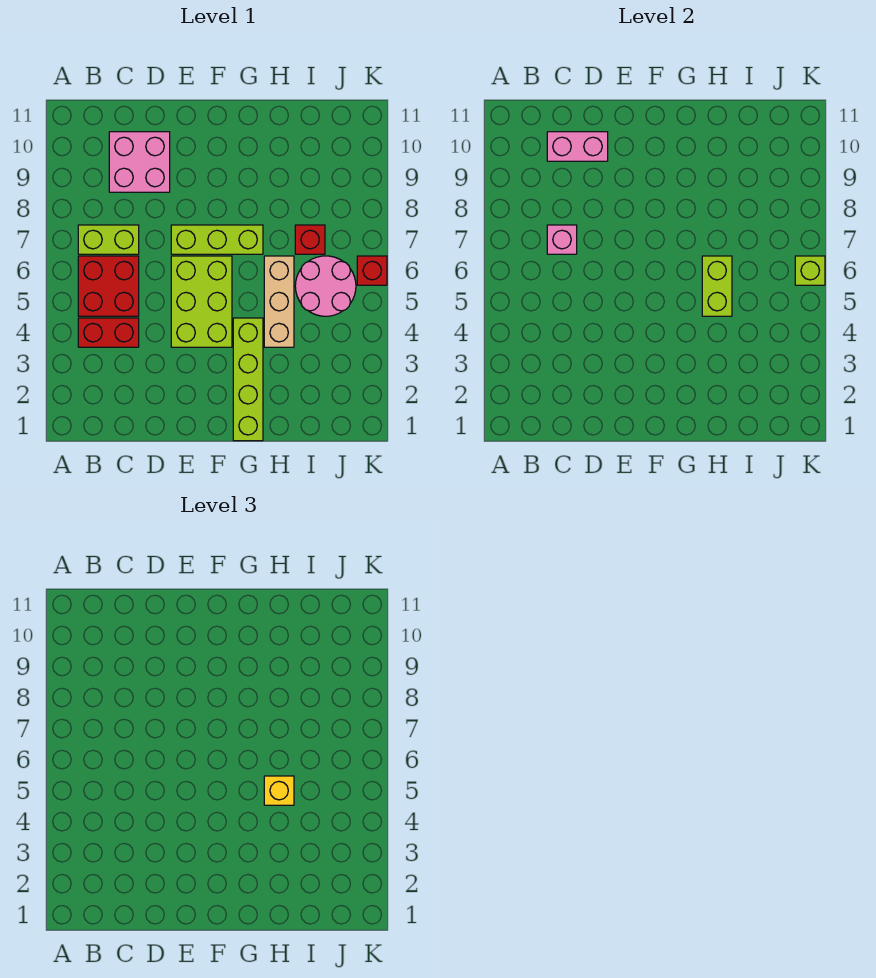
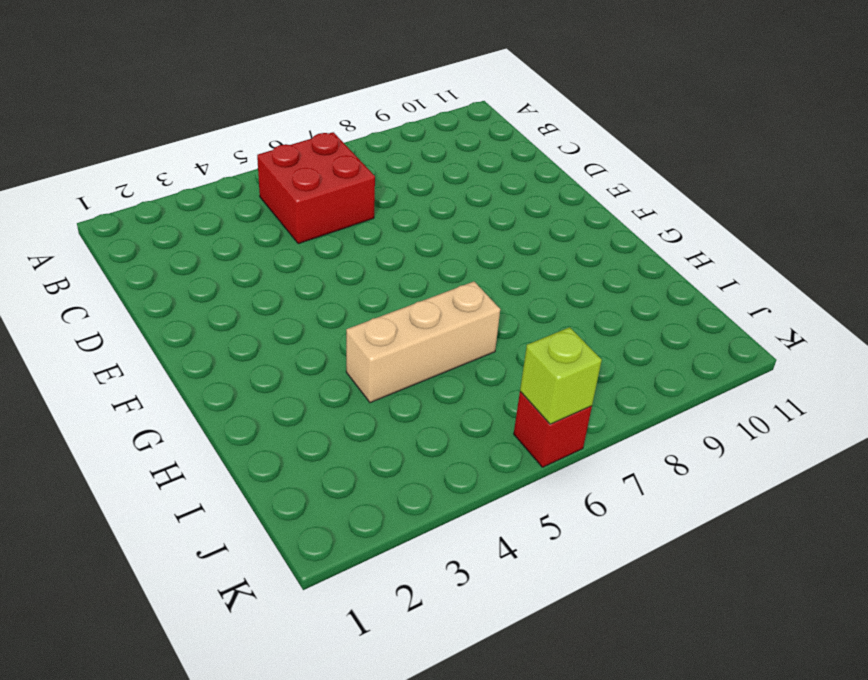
none -> red 1x2 brick [78,318,139,347]
none -> lime 1x2 brick [78,225,139,254]
none -> pink 2x2 brick [109,132,170,192]

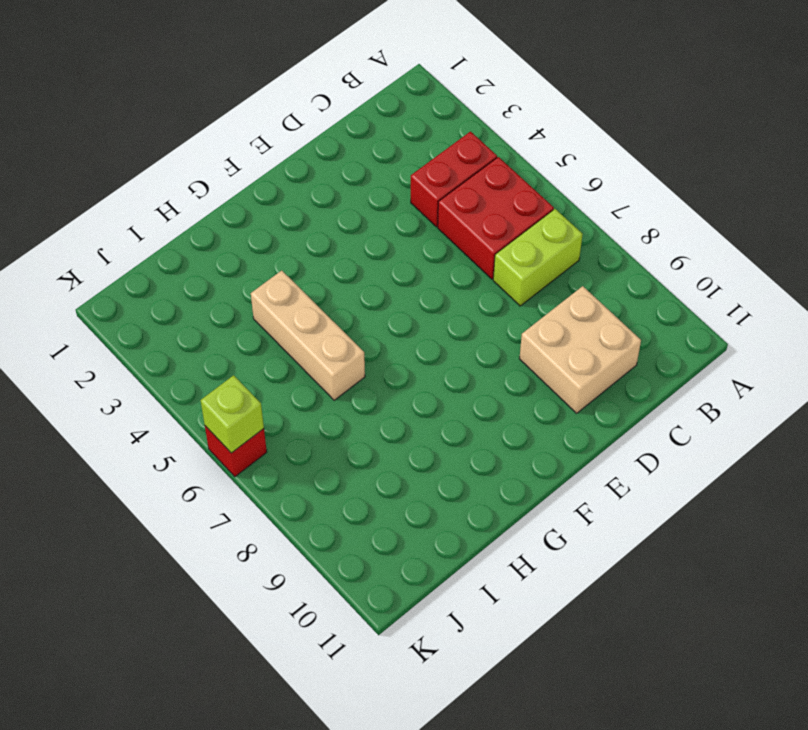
tan 2x2 brick [519,286,641,413] -> pink 2x2 brick [109,132,170,192]
none -> lime 2x3 brick [171,256,232,347]
none -> lime 1x3 brick [171,225,263,254]
none -> lime 1x4 brick [233,318,263,441]

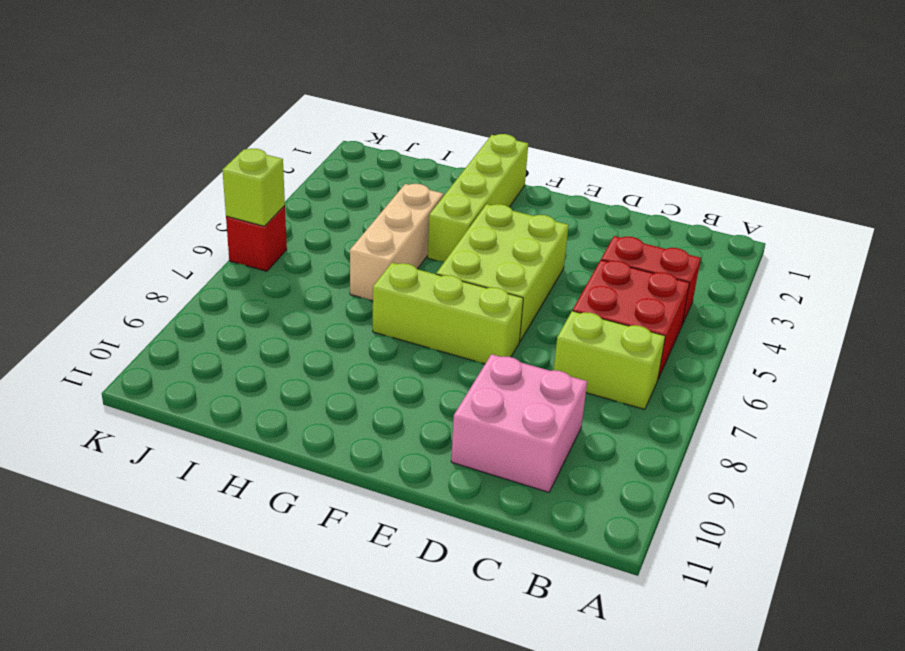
none -> pink 2x2 round brick [295,256,356,316]
none -> red 1x1 brick [295,225,325,254]
none -> pink 1x1 brick [547,225,577,254]

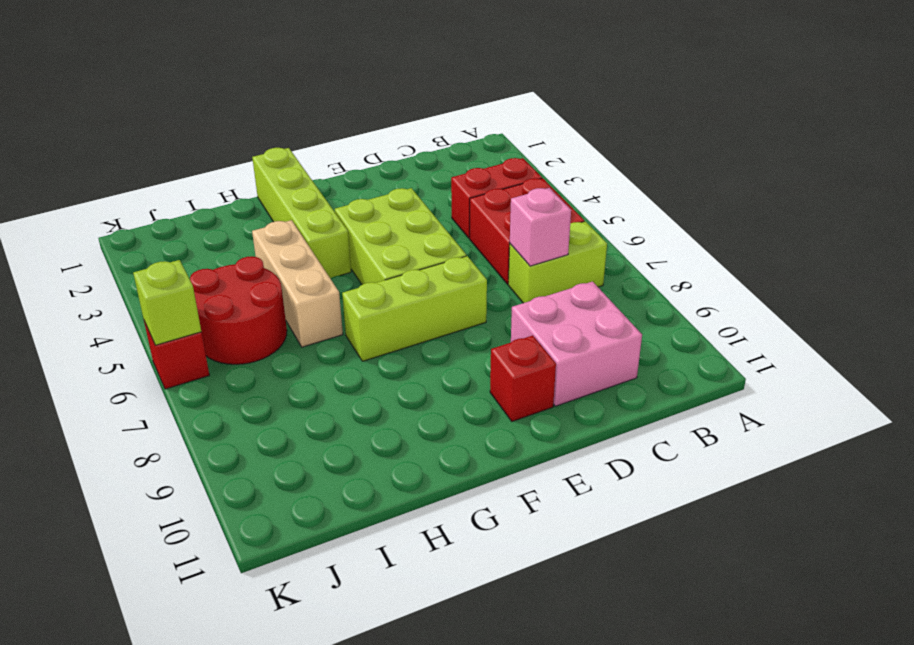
red 1x1 brick [490,335,556,421] -> red 1x1 brick moved to [295,225,325,254]
red 2x2 round brick [190,256,287,364] -> pink 2x2 round brick [295,256,356,316]
none -> pink 1x2 brick [547,132,608,161]
none -> lime 1x2 brick [702,256,732,316]
none -> yellow 1x1 brick [264,776,294,805]

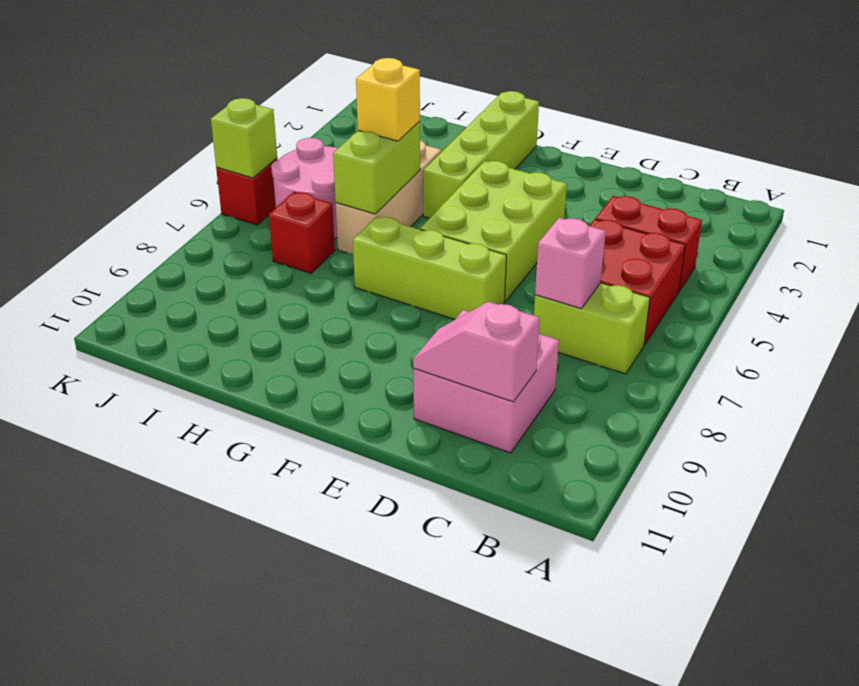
pink 1x2 slope [413,302,540,402] -> pink 1x2 brick [547,132,608,161]

